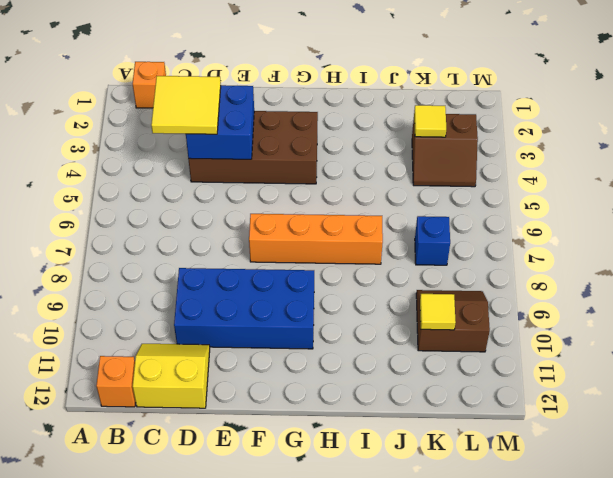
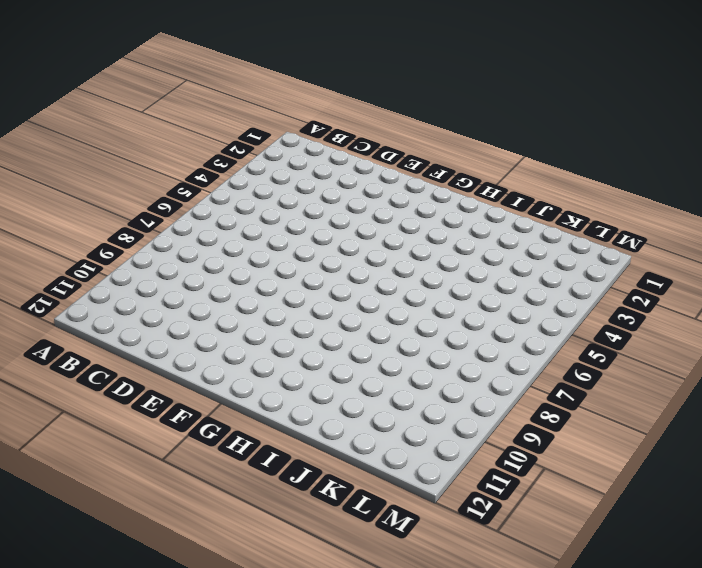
none -> orange 1x1 brick [132,62,166,108]
none -> orange 1x1 brick [96,356,136,407]
none -> yellow 2x2 slope [133,344,210,408]

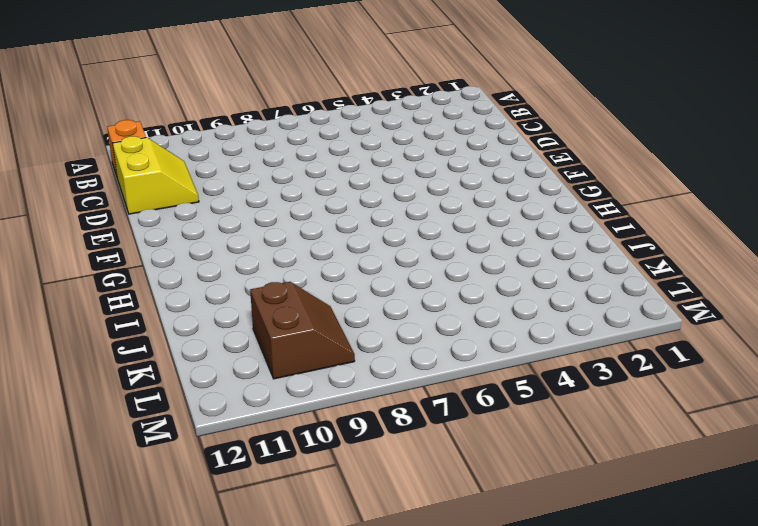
none -> orange 1x1 brick [132,62,166,108]
none -> brown 2x4 brick [188,111,318,184]
none -> blue 2x4 brick [174,268,314,349]

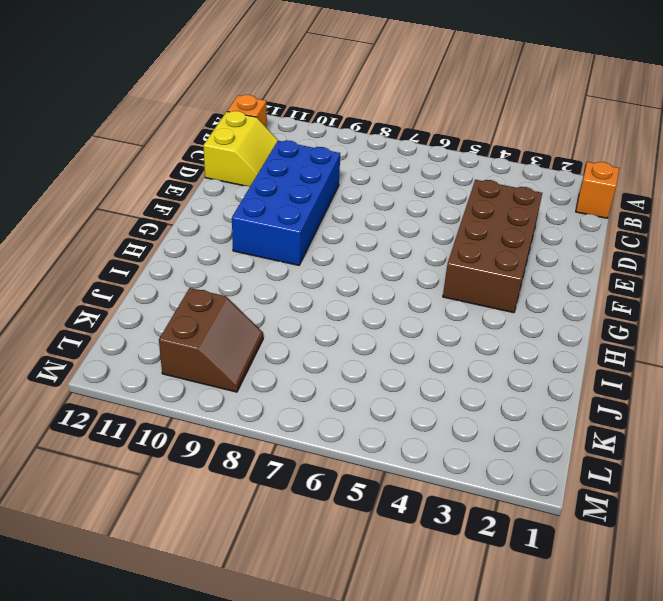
none -> orange 1x4 brick [249,214,383,264]
none -> brown 2x2 slope [412,114,478,187]
none -> blue 1x1 brick [415,216,450,265]

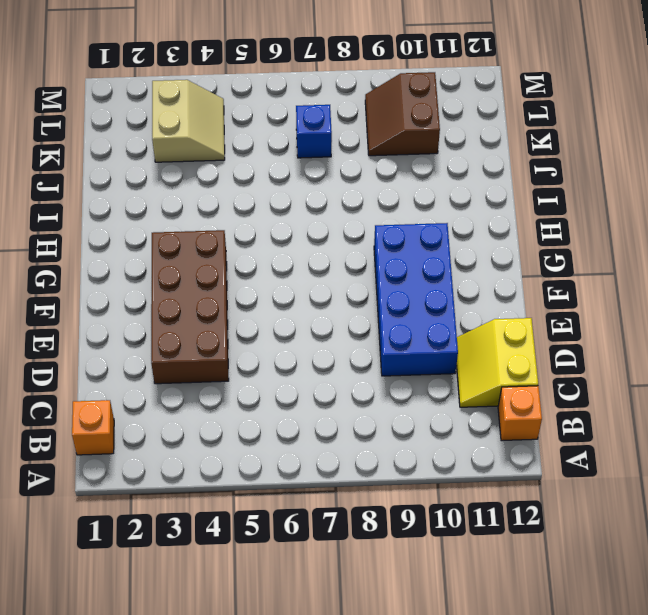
tan 2x2 slope [152,80,225,162] -> brown 2x2 slope [412,114,478,187]
none -> orange 1x4 brick [249,214,383,264]
none -> blue 2x2 brick [186,85,254,159]
none -> yellow 1x1 tile [414,105,446,137]

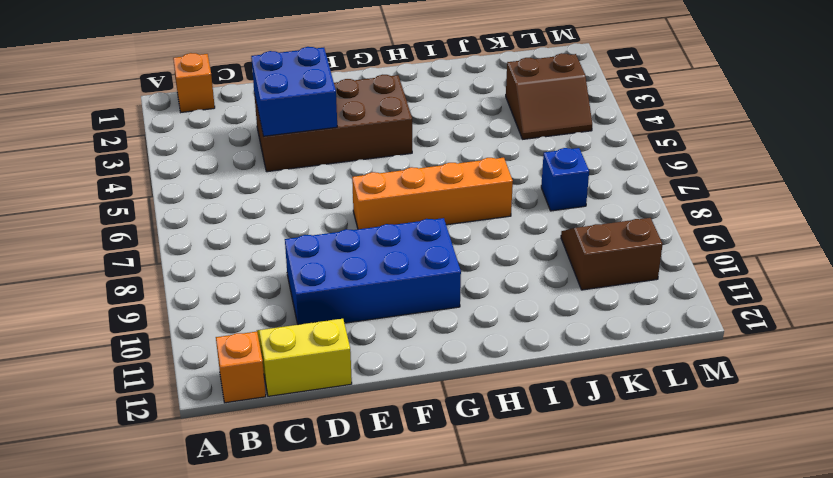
none -> yellow 1x1 tile [414,105,446,137]
none -> yellow 1x1 tile [420,294,456,330]
none -> yellow 2x2 tile [151,76,221,134]

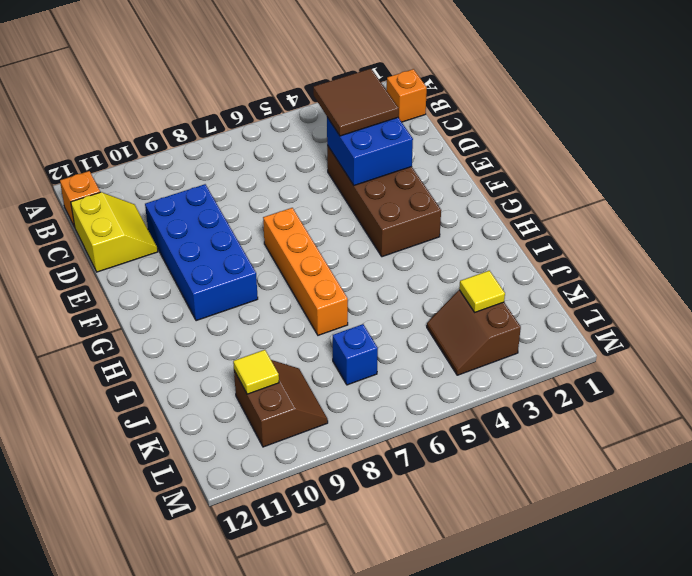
brown 2x2 tile [313,69,399,136] -> yellow 2x2 tile [151,76,221,134]

